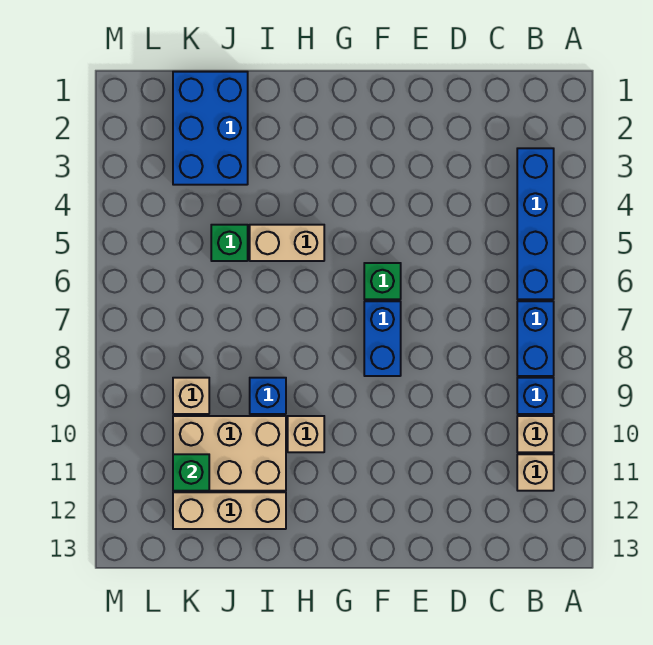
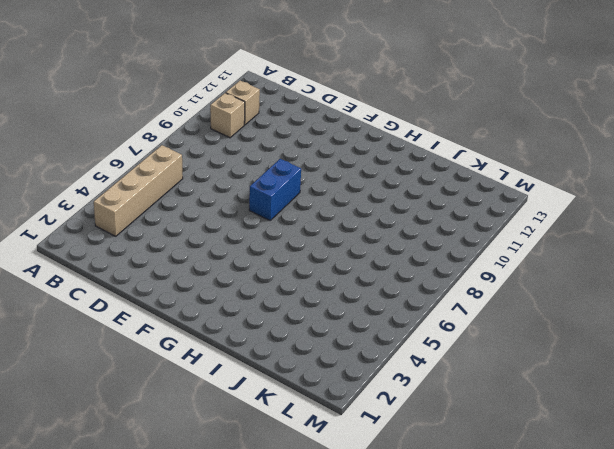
tan 1x4 brick [94,145,183,236] -> blue 1x4 brick [517,148,554,299]
none -> blue 1x2 brick [517,301,554,376]
none -> blue 1x1 brick [517,378,554,414]
none -> green 1x1 brick [364,263,401,299]

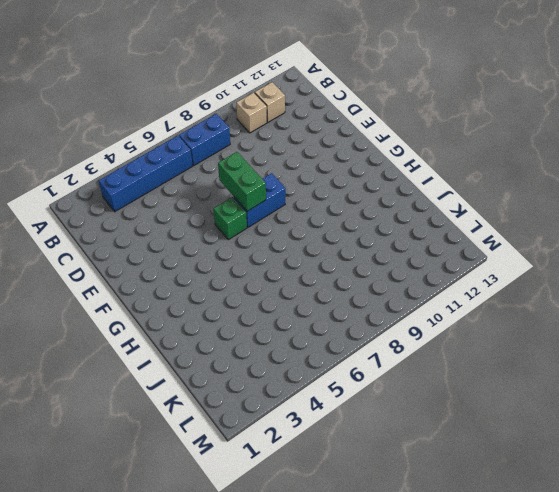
green 1x2 brick [218,152,266,211] -> none
none -> blue 1x1 brick [517,378,554,414]
none -> tan 1x2 brick [250,225,324,261]
none -> tan 1x1 brick [288,416,324,452]

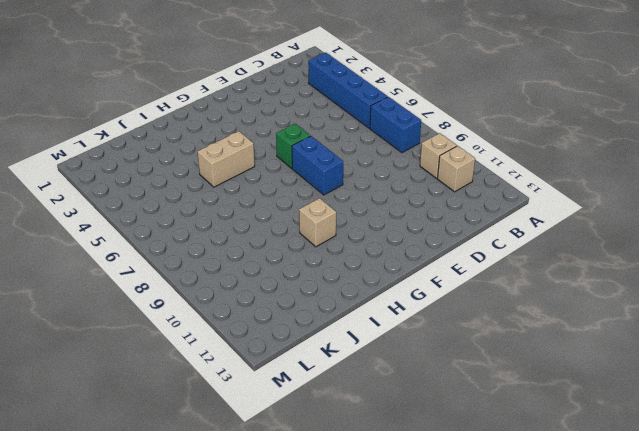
none -> blue 1x1 brick [517,378,554,414]
none -> blue 1x1 brick [250,378,286,414]
none -> tan 2x3 brick [173,416,286,491]

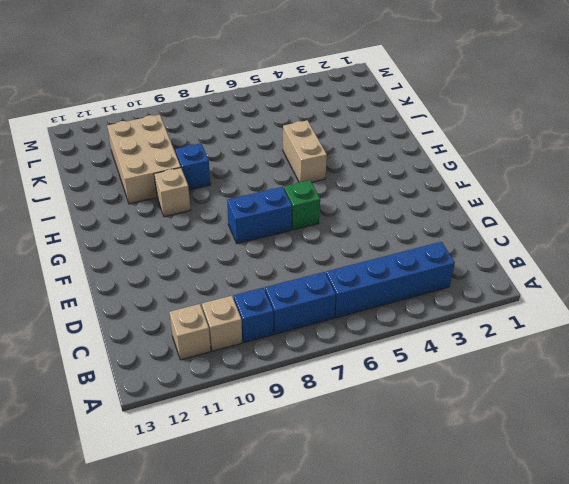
none -> tan 1x3 brick [173,492,286,529]
none -> blue 2x3 brick [173,72,248,185]
none -> green 1x1 brick [211,225,248,261]

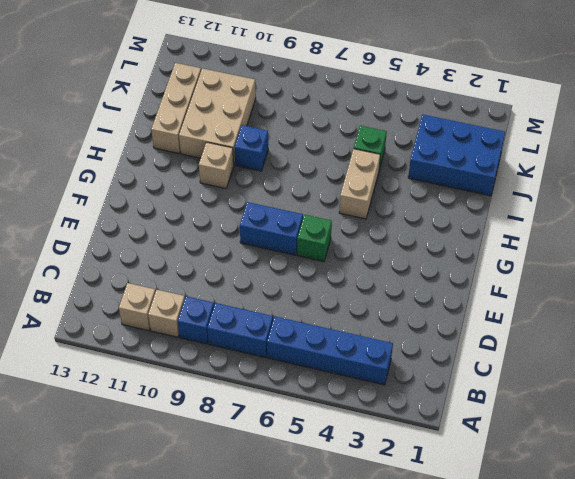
none -> tan 1x1 brick [173,378,209,414]
none -> green 1x1 brick [173,454,209,491]

